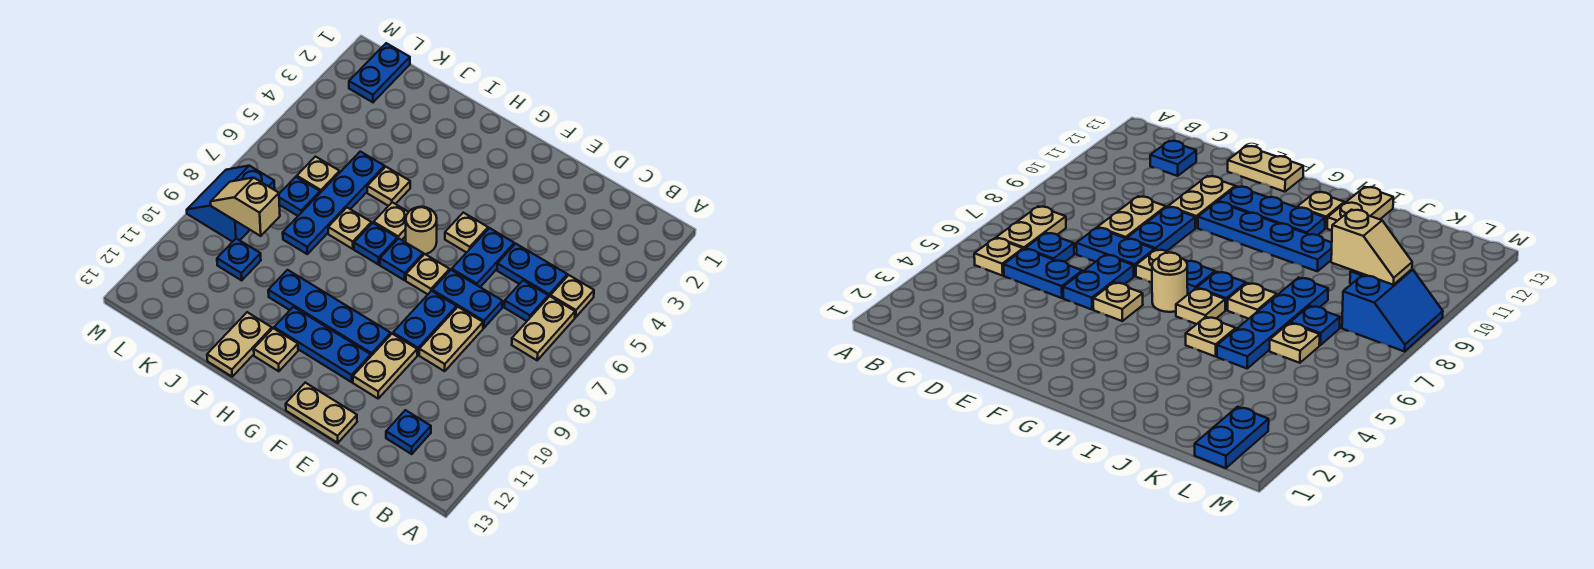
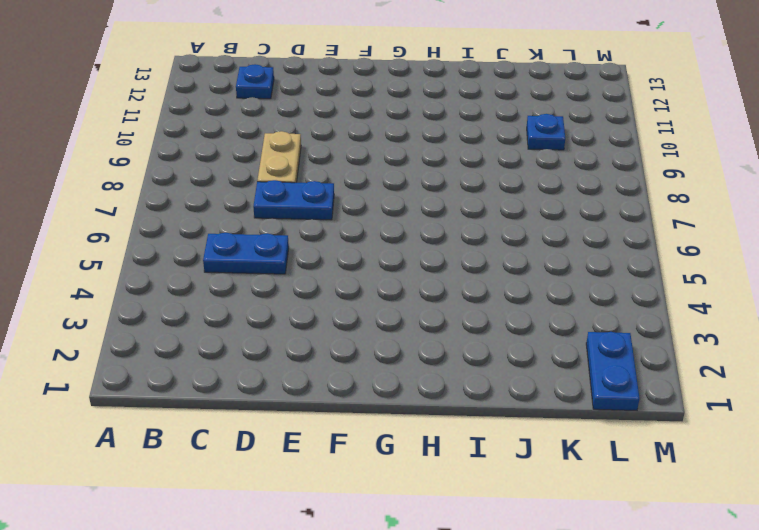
none -> tan 1x1 plate [551,275,594,317]
none -> tan 1x2 plate [512,296,575,360]
none -> blue 1x1 plate [504,280,548,321]
none -> blue 1x2 plate [452,228,514,287]

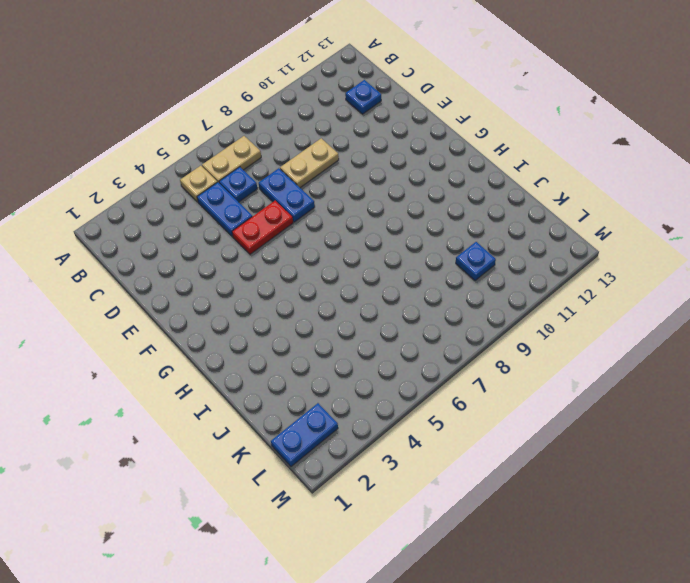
red 1x2 plate [232,201,293,254] -> blue 1x2 plate [452,228,514,287]
none -> blue 1x2 plate [393,291,457,355]
none -> tan 1x2 plate [353,334,417,398]
none -> tan 1x2 plate [286,383,357,443]
none -> tan 1x1 plate [445,213,488,253]

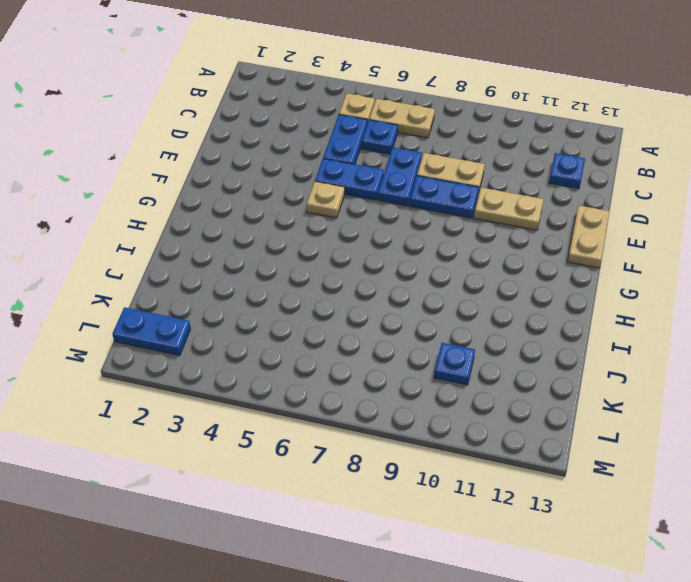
none -> tan 1x1 plate [406,254,450,294]
none -> blue 1x4 plate [268,270,391,356]
none -> blue 1x3 plate [274,307,371,382]
none -> tan 1x1 round brick [406,207,437,254]

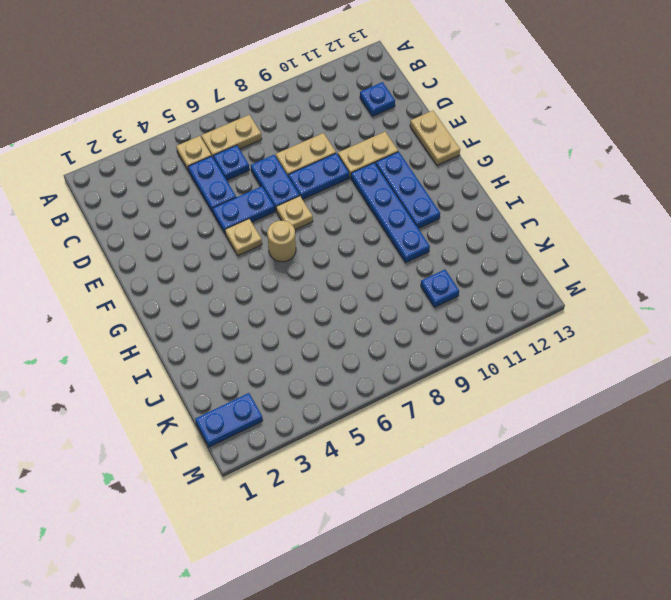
none -> blue 1x1 plate [380,238,423,280]
none -> tan 1x1 plate [374,202,408,240]
none -> blue 1x1 plate [354,223,397,265]
none -> tan 1x1 plate [254,328,298,371]

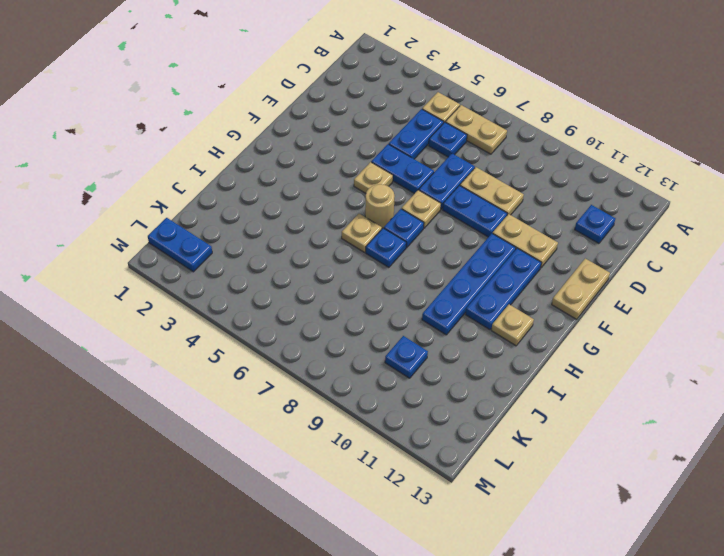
none -> tan 1x1 plate [367,167,410,206]
none -> tan 1x1 plate [328,208,371,249]
none -> tan 1x2 plate [207,312,272,377]
none -> blue 1x4 plate [283,152,385,254]

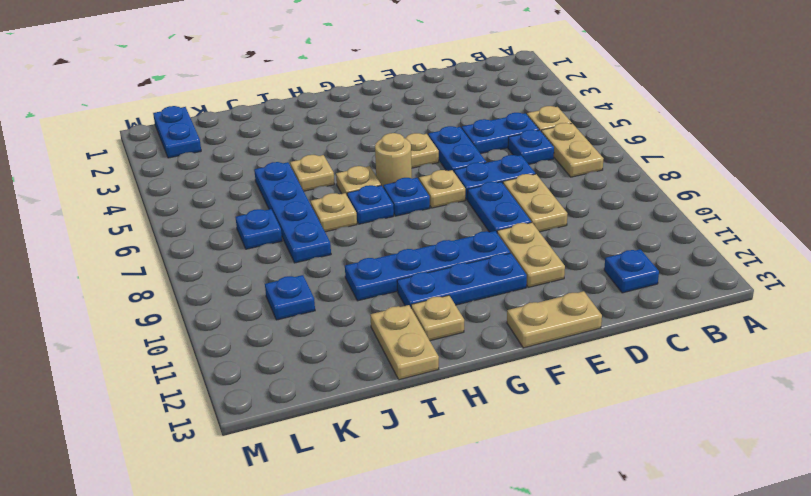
none -> tan 1x1 plate [297,157,340,193]
none -> blue 2x2 slope [187,166,275,242]
none -> tan 1x2 slope [210,178,280,236]

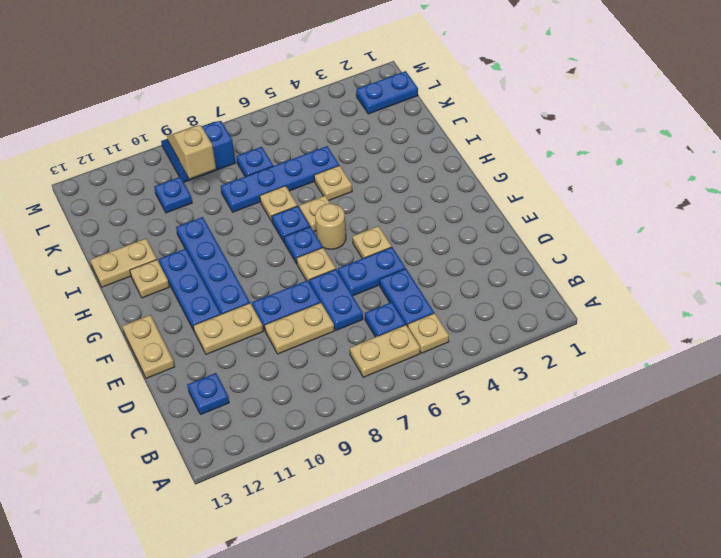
none -> tan 1x1 plate [297,157,340,193]

